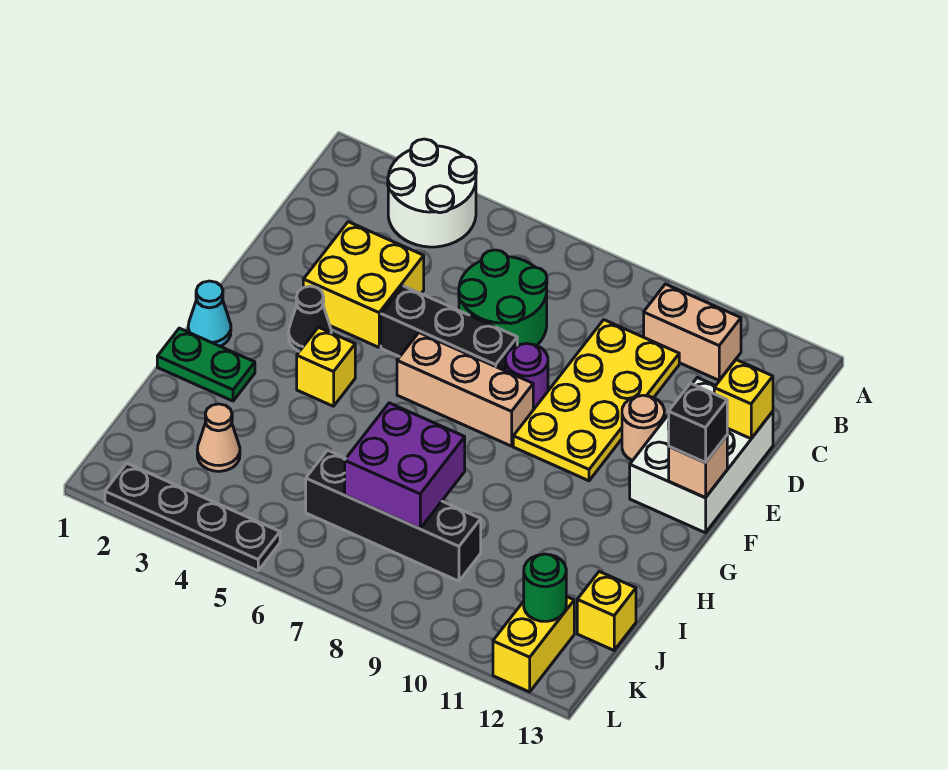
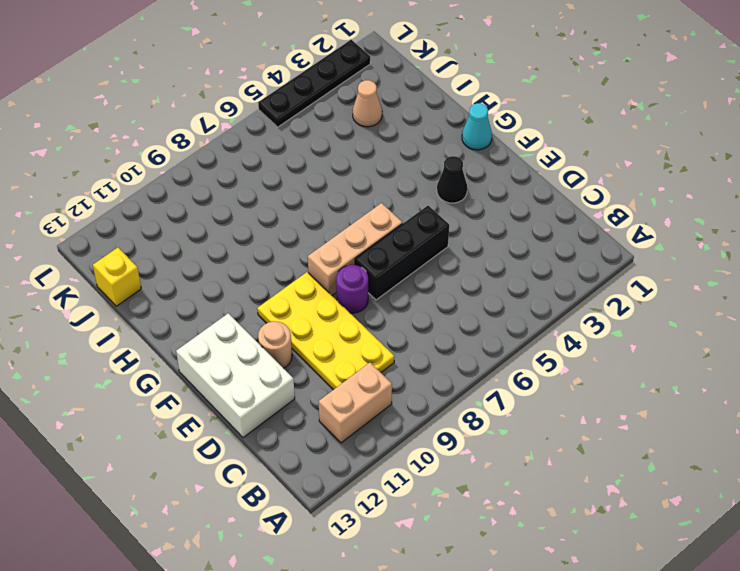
none -> white 2x2 round brick [388,139,476,247]
none -> green 2x2 round brick [459,250,547,345]
none -> yellow 2x2 brick [303,222,424,347]

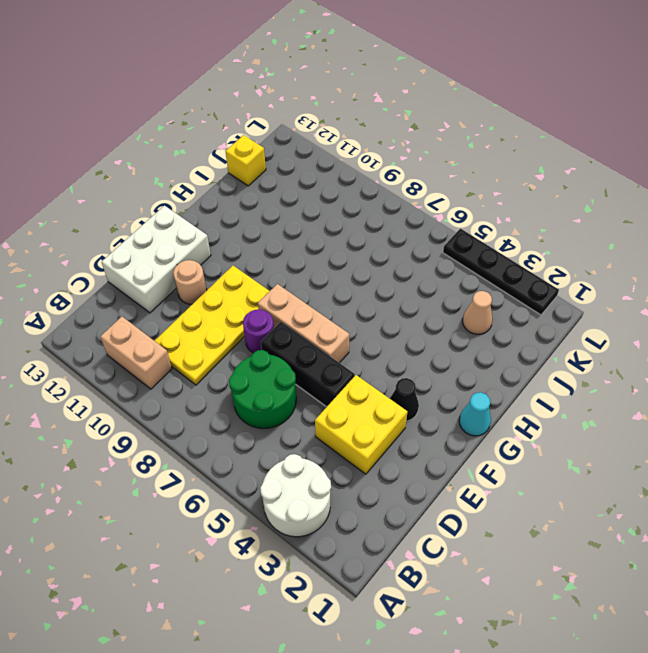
none -> yellow 1x1 brick [297,327,355,406]
none -> green 1x2 plate [157,328,255,401]
none -> black 1x4 brick [306,450,481,581]

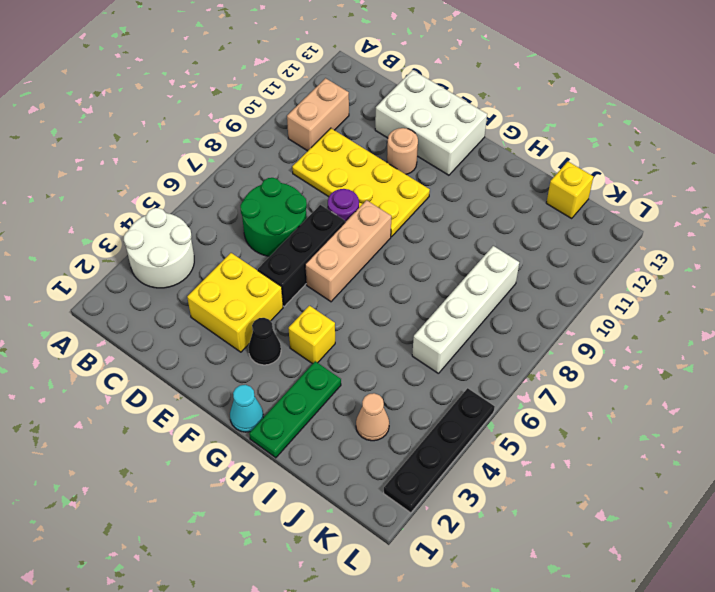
green 1x3 plate [249,361,341,458] -> green 1x2 plate [157,328,255,401]
white 1x4 brick [412,246,519,373] -> black 1x4 brick [306,450,481,581]
none -> yellow 1x2 brick [493,596,574,692]
none -> yellow 1x1 brick [714,360,773,439]
none -> tan 1x1 brick [669,436,727,498]

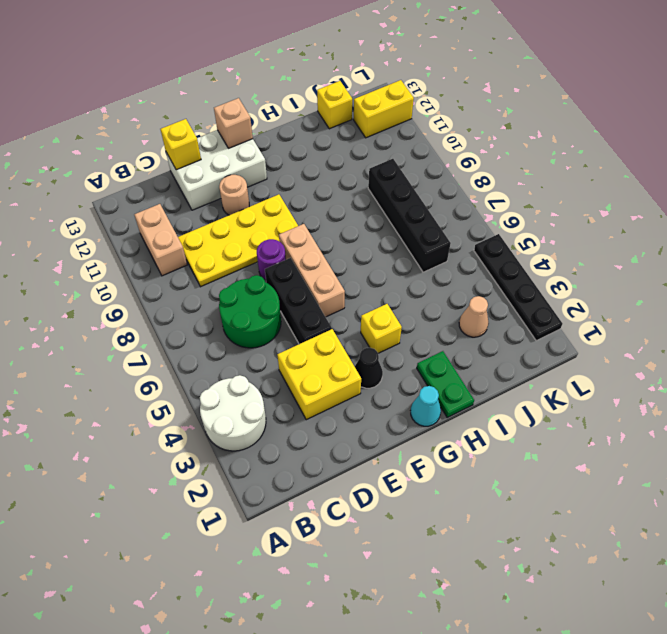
none -> purple 2x2 brick [345,403,465,529]
none -> green 1x1 round brick [524,554,566,621]
none -> black 1x1 brick [669,383,727,462]

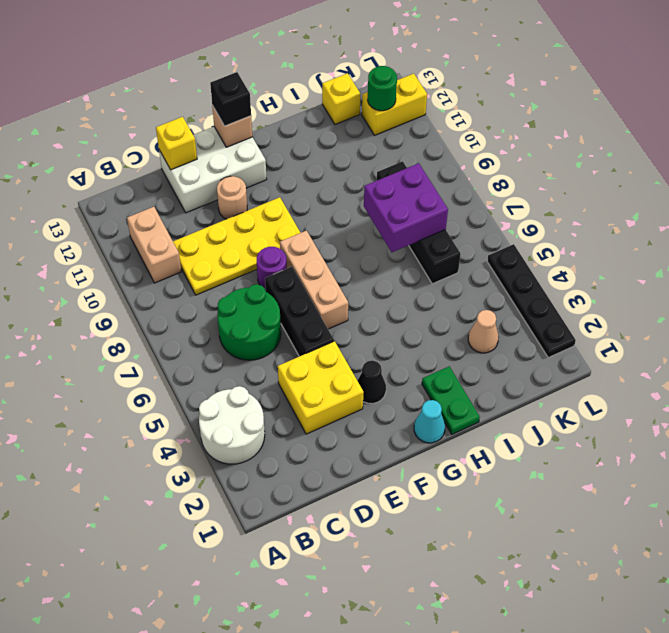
none -> yellow 1x1 brick [297,327,355,406]

